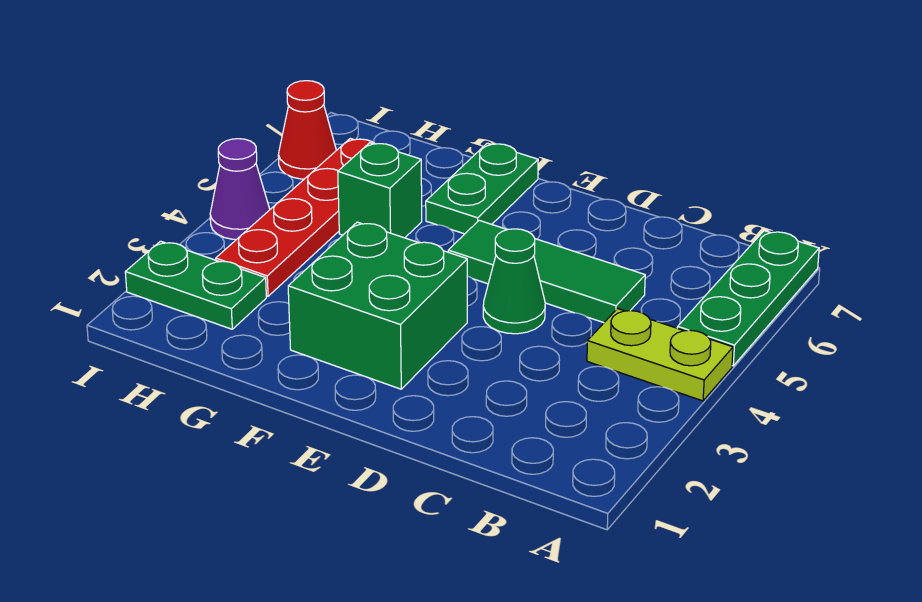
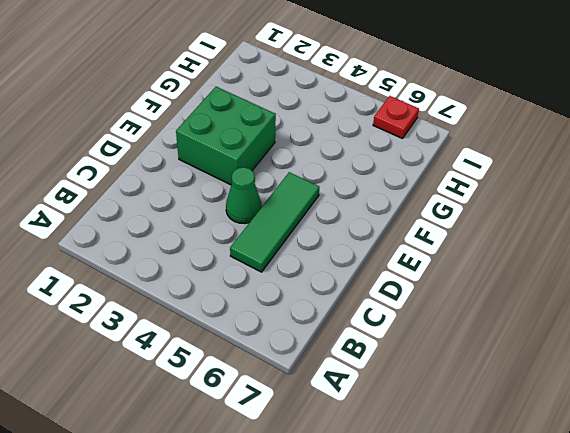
red 1x1 plate [373,96,419,139] -> red 1x1 cone [278,81,336,179]
none -> lime 1x2 plate [587,309,733,401]
none -> green 1x3 plate [678,231,819,366]

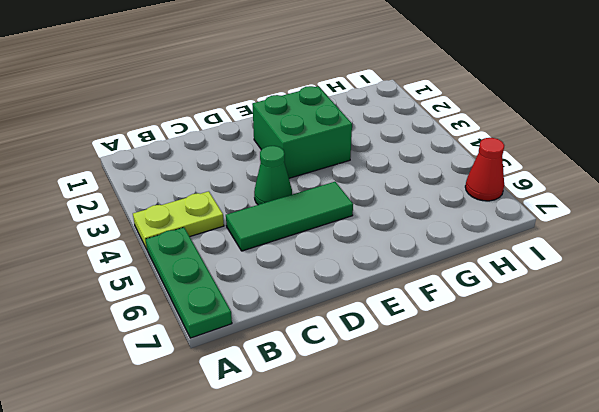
none -> green 1x2 plate [426,143,538,234]
none -> green 1x1 brick [338,143,422,238]

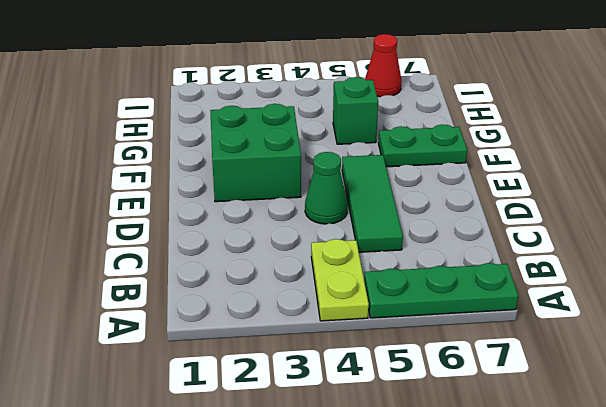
none -> green 1x2 plate [125,241,266,329]
none -> red 1x4 plate [216,139,375,296]

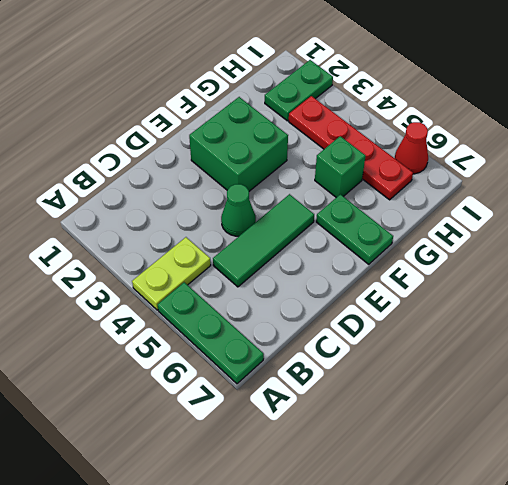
none -> purple 1x1 cone [210,139,270,240]

